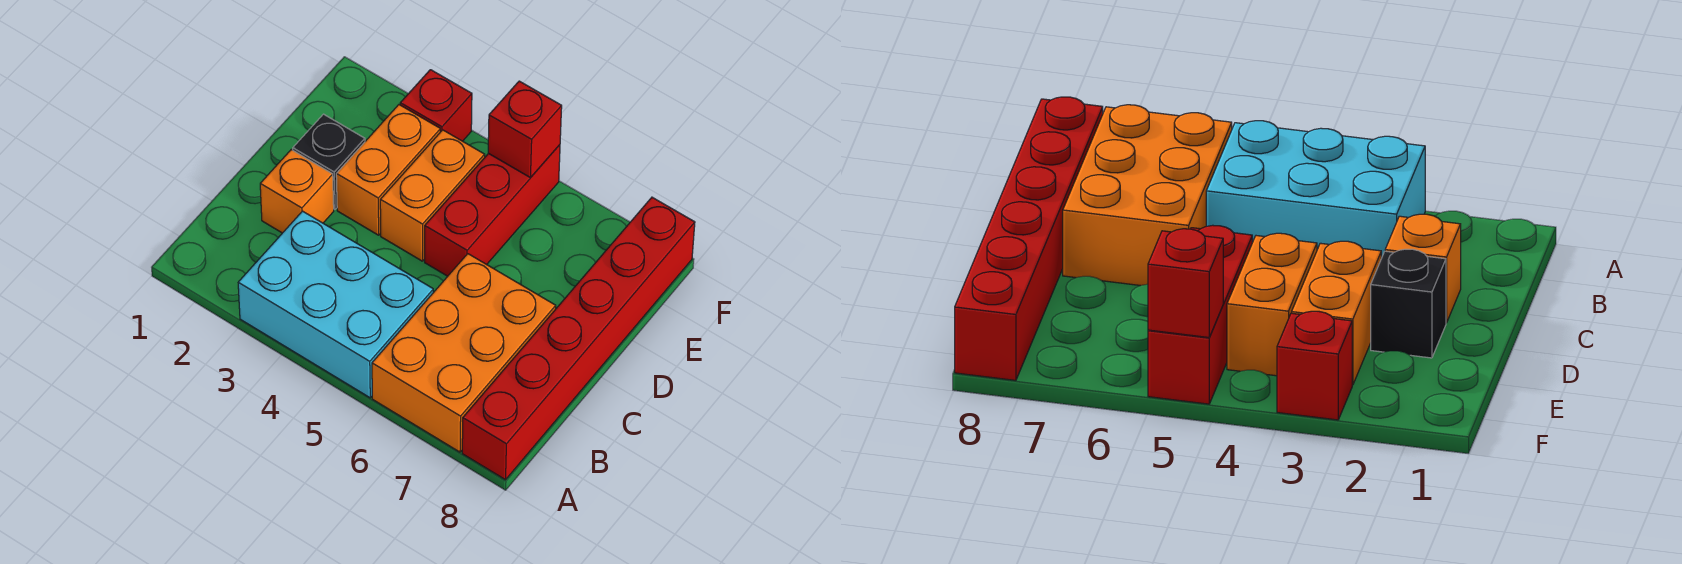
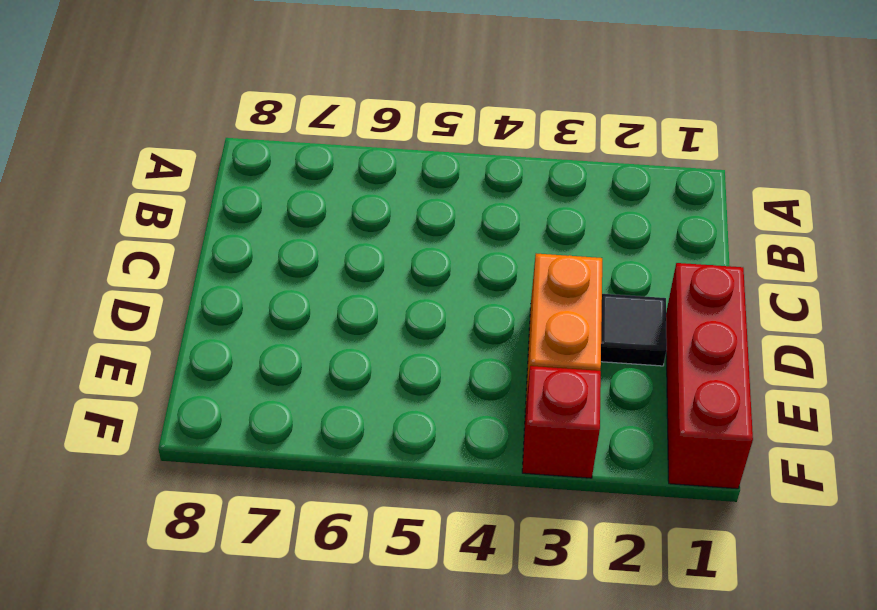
red 1x3 brick [666,263,753,489] -> red 1x3 brick moved to [425,145,560,276]
black 1x1 tile [601,294,667,366] -> black 1x1 brick [293,114,365,209]
none -> cyan 2x3 brick [238,211,433,398]
none -> orange 2x3 brick [372,254,556,452]

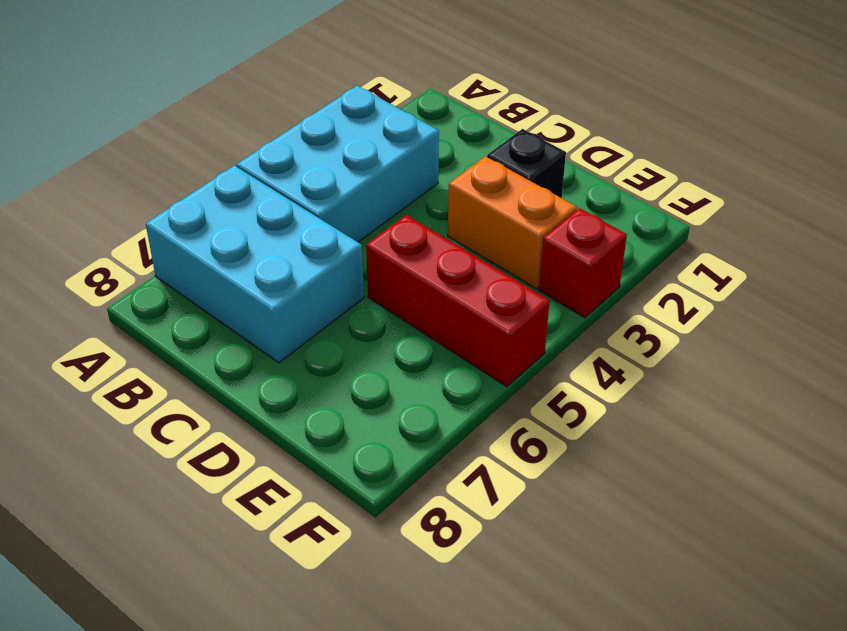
cyan 2x3 brick [146,166,364,363] -> orange 2x3 brick [372,254,556,452]
none -> red 1x6 brick [462,197,695,480]
none -> orange 1x1 brick [260,150,334,233]

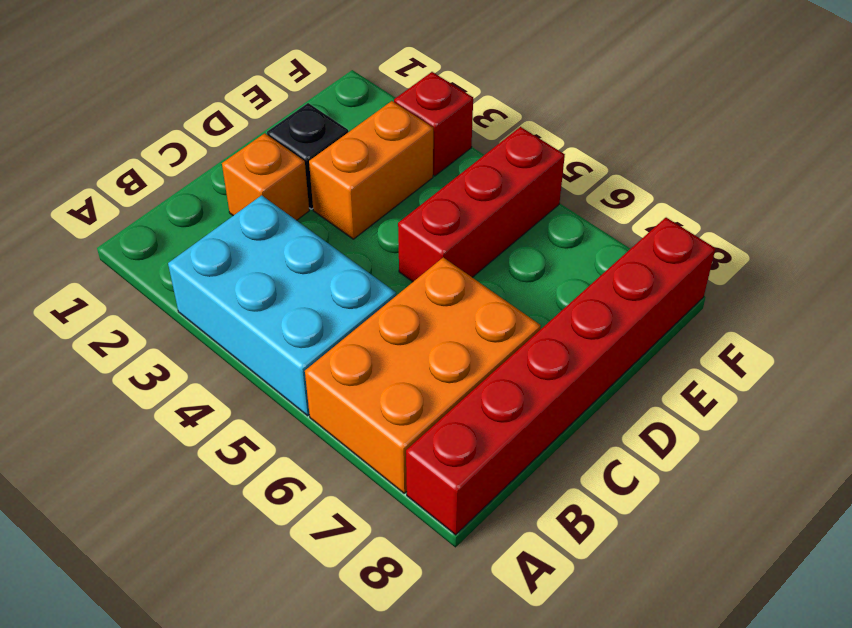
none -> orange 1x2 brick [380,130,485,261]
none -> red 1x1 brick [488,81,562,178]

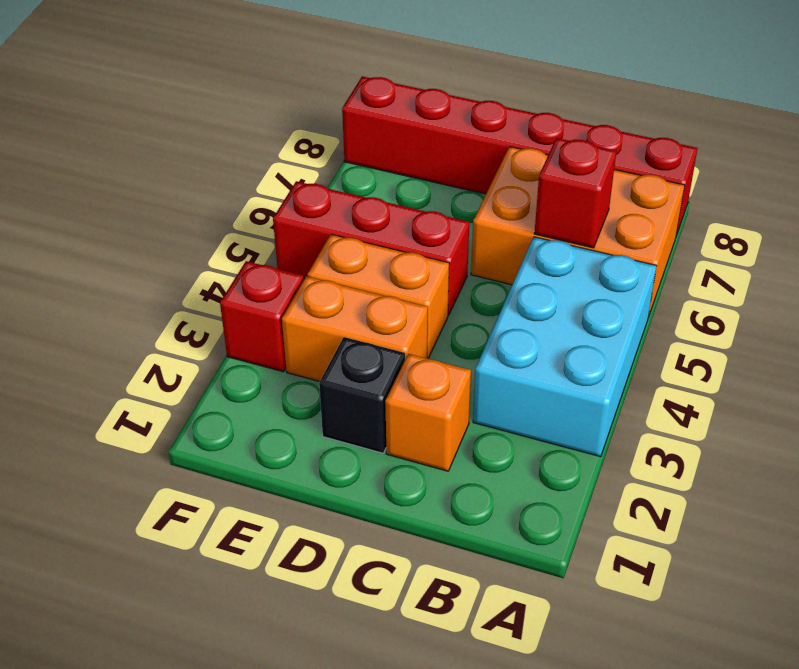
red 1x1 brick [534,138,616,248] -> red 1x1 brick moved to [488,81,562,178]

